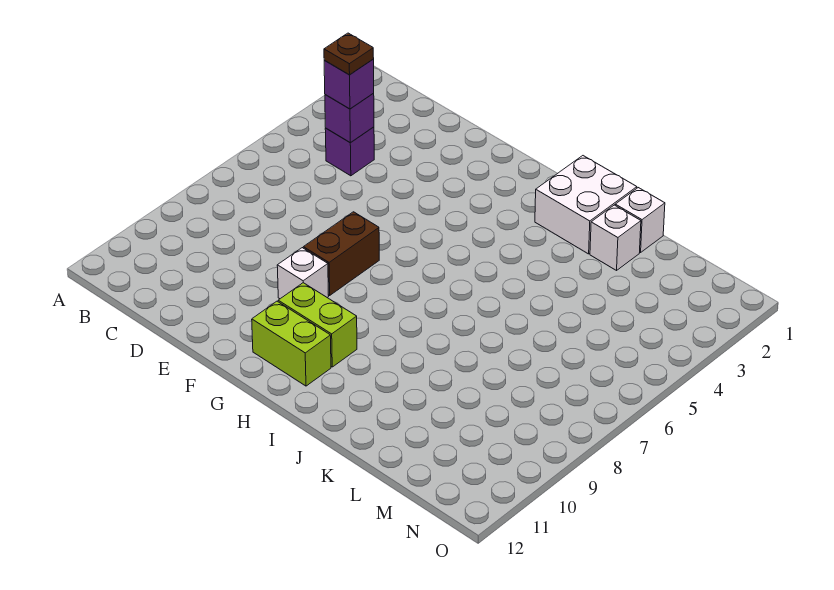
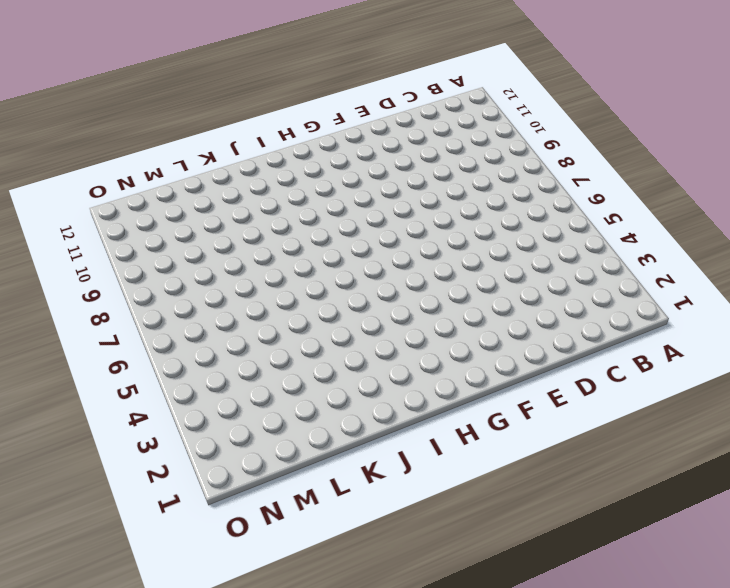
none -> purple 1x1 brick [325,127,374,176]
none -> brown 1x2 brick [303,212,379,295]

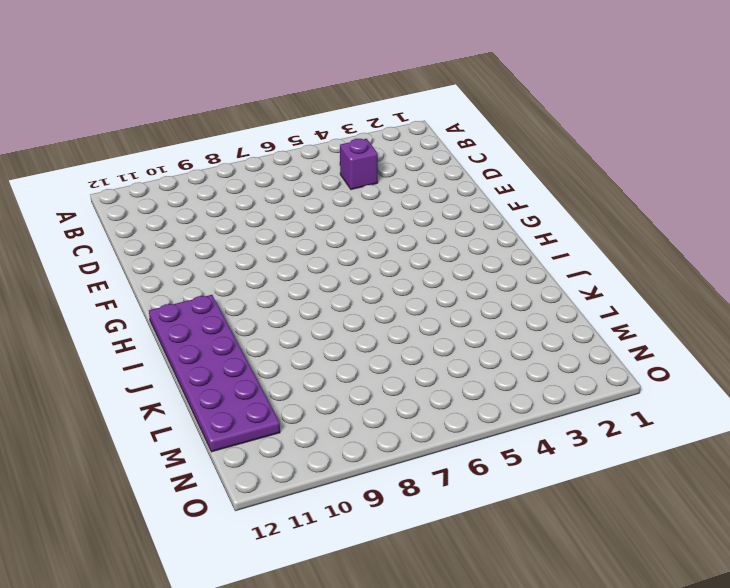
purple 2x6 plate [149,295,280,452] -> lime 1x2 brick [252,301,331,386]
none -> brown 1x2 brick [303,212,379,295]
none -> white 1x1 brick [277,248,329,299]

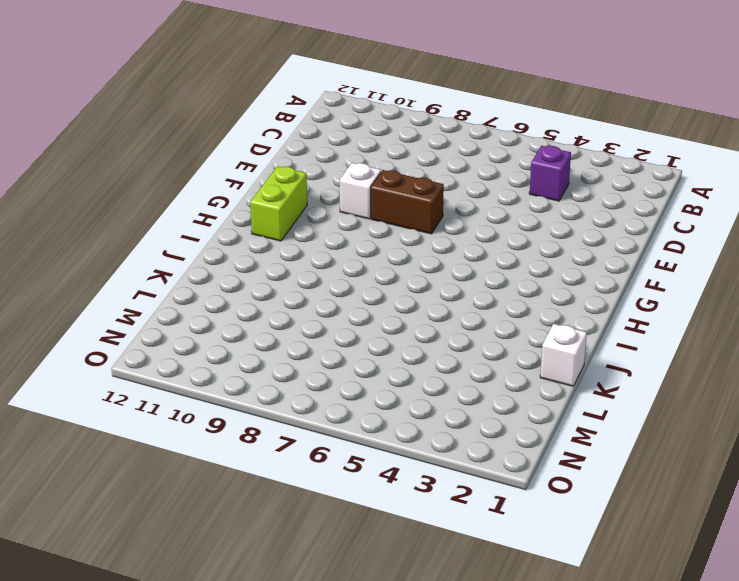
none -> lime 1x2 brick [278,283,357,367]
none -> white 2x2 brick [535,156,637,254]

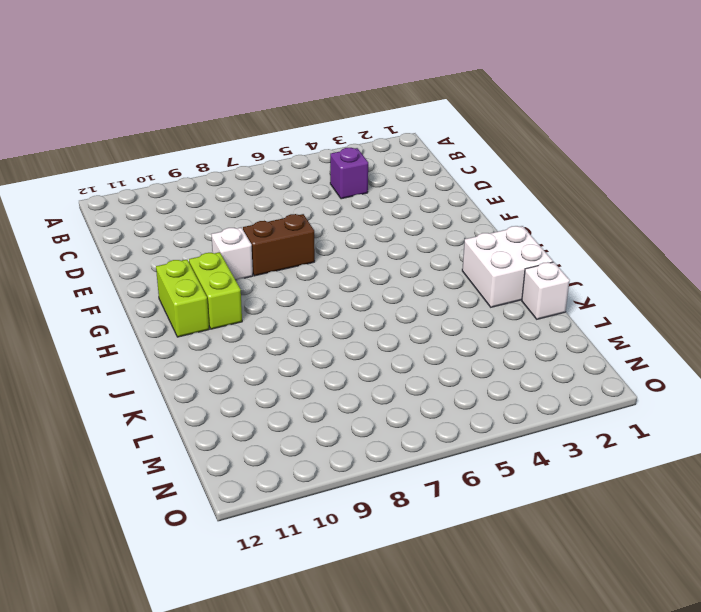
none -> white 1x1 brick [590,205,641,270]
none -> purple 1x1 brick [325,93,374,143]

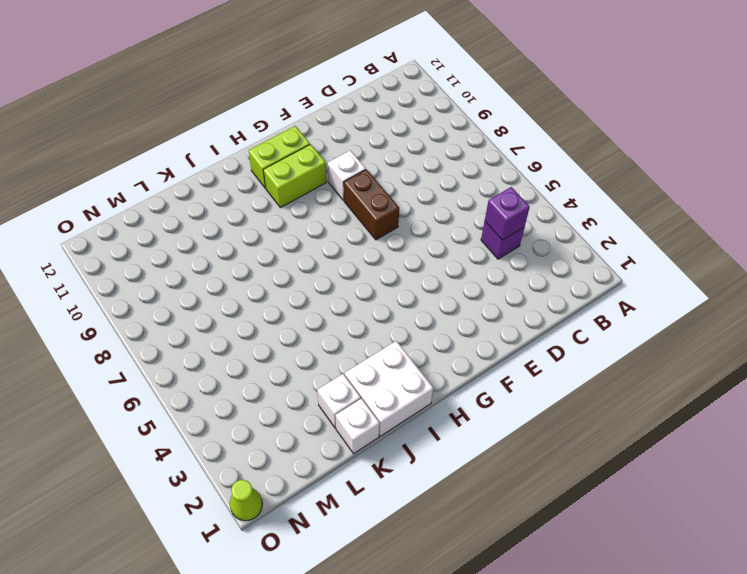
lime 1x1 cone [230,480,262,521] -> none
none -> purple 1x1 brick [324,59,374,109]
none -> brown 1x1 plate [324,33,374,75]

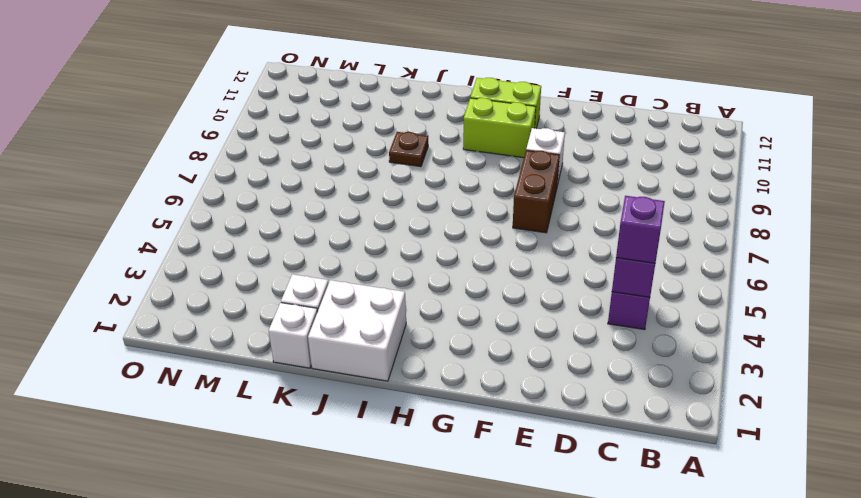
brown 1x1 plate [389,132,428,167] -> brown 1x1 plate moved to [324,33,374,75]

